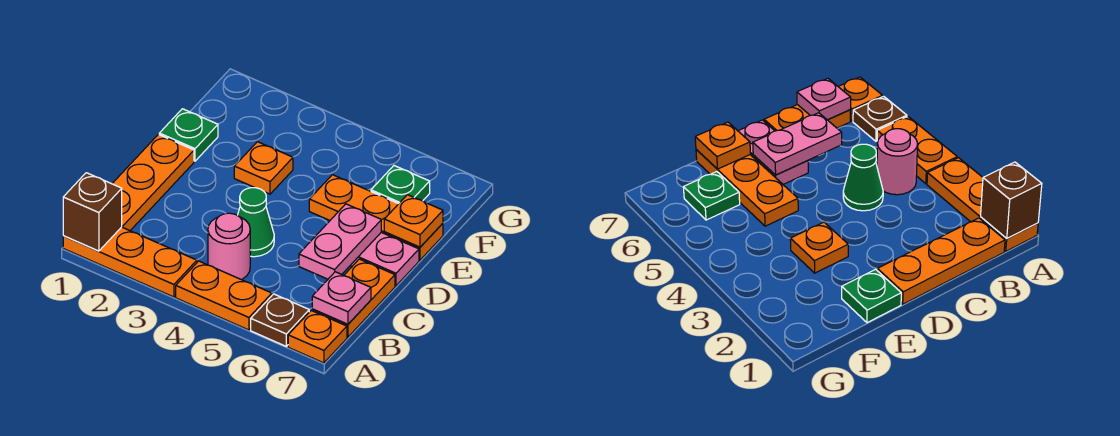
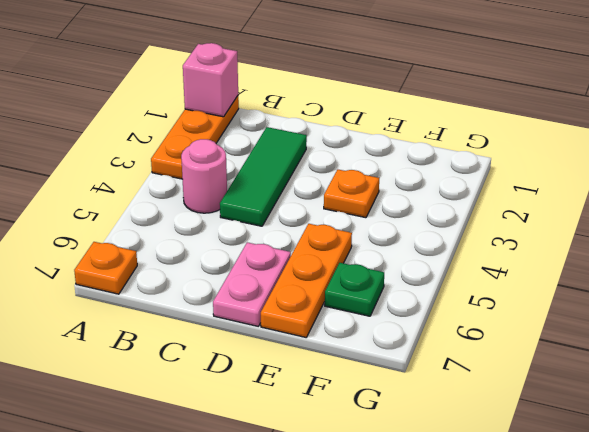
pink 1x1 brick [183,43,238,117] -> brown 1x1 brick [63,173,122,251]
green 1x3 tile [220,127,307,226] -> green 1x1 cone [238,188,274,257]
none -> orange 1x2 plate [176,261,272,330]
none -> brown 1x1 plate [251,294,309,346]
none -> orange 1x3 plate [112,134,194,231]

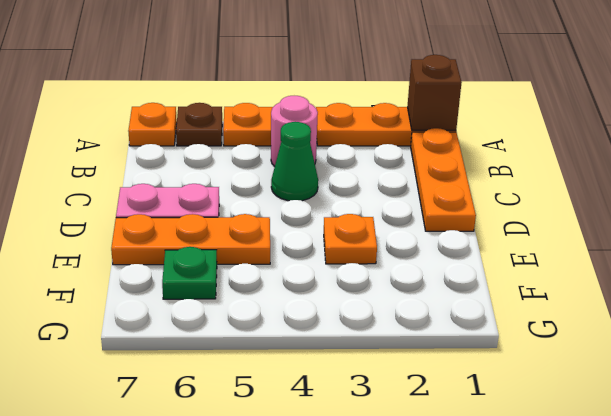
none -> orange 1x2 plate [312,259,395,337]
none -> green 1x1 plate [159,109,218,161]
none -> pink 1x1 plate [312,272,371,324]

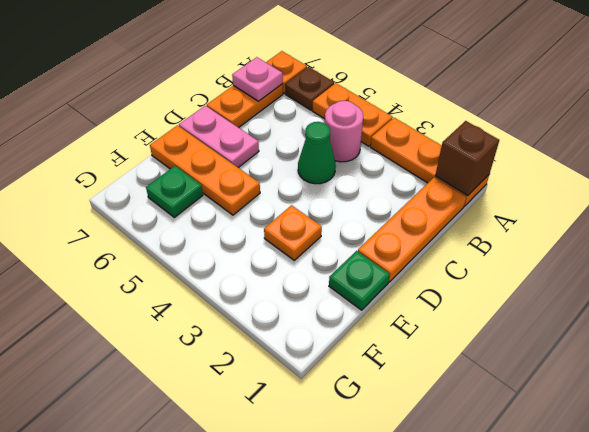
none -> pink 1x2 plate [299,204,381,279]
none -> orange 1x1 plate [384,195,443,247]

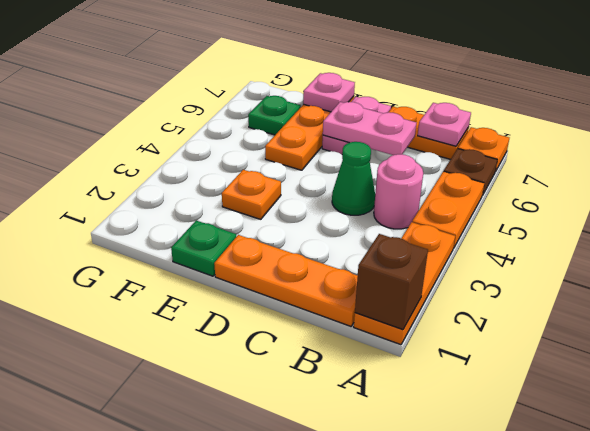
pink 1x1 plate [303,73,355,112] -> orange 1x1 plate [384,195,443,247]

